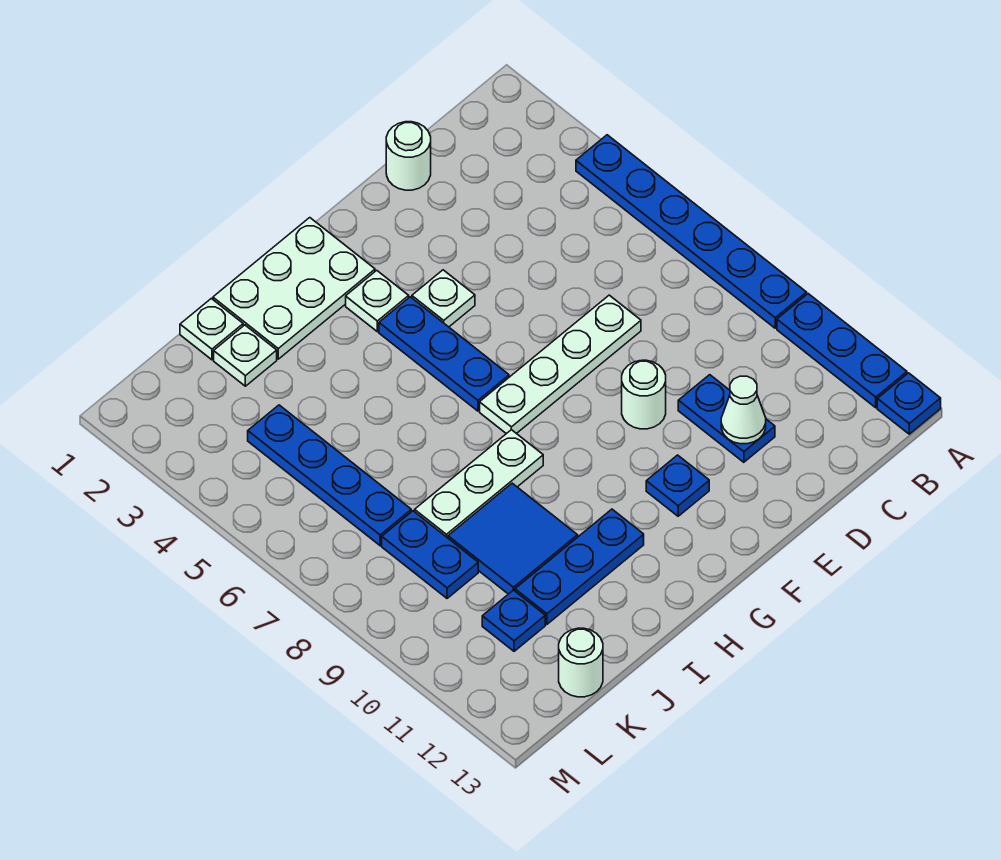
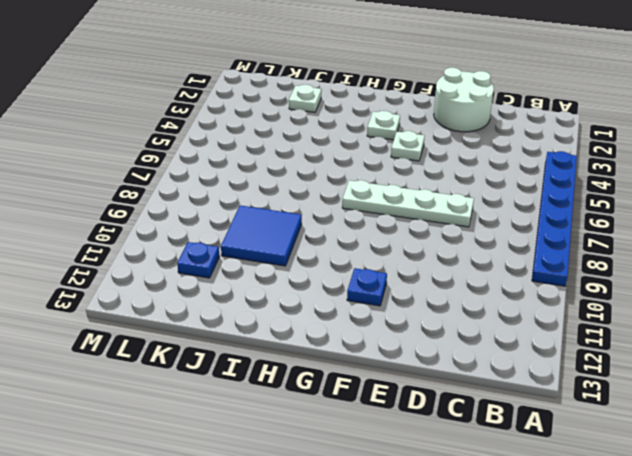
white 2x2 round brick [434,68,494,132] -> white 1x1 round brick [386,122,431,190]
none -> blue 1x3 plate [777,294,907,408]
none -> blue 1x1 plate [877,373,941,434]
none -> blue 1x2 plate [678,375,775,462]

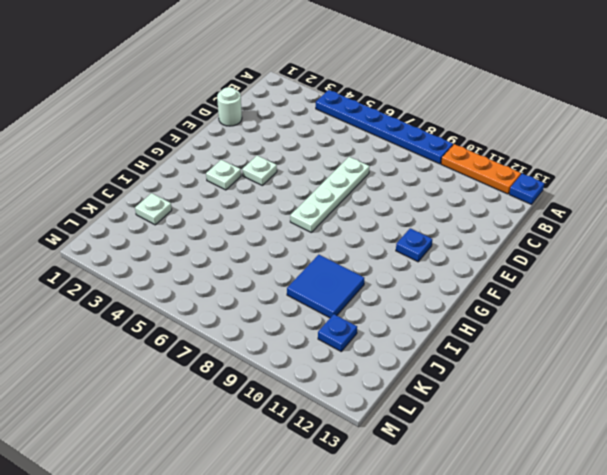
orange 1x3 plate [441,144,521,194] -> blue 1x3 plate [777,294,907,408]
none -> blue 1x2 plate [678,375,775,462]
none -> white 1x1 round brick [622,360,666,429]
none -> white 2x3 plate [213,218,375,359]

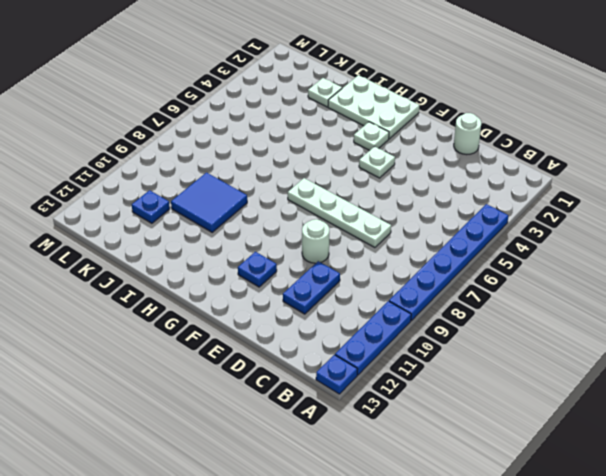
none -> blue 1x3 plate [379,297,509,411]
none -> white 1x3 plate [415,430,543,538]
none -> blue 1x3 plate [515,509,644,624]

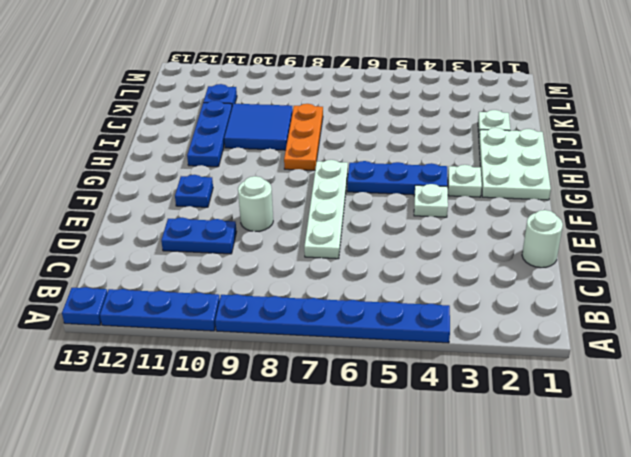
orange 1x3 plate [284,104,323,170] -> white 1x3 plate [415,430,543,538]
none -> white 1x1 plate [180,298,243,360]
none -> blue 1x4 plate [248,405,411,546]
none -> blue 1x2 plate [382,511,478,598]

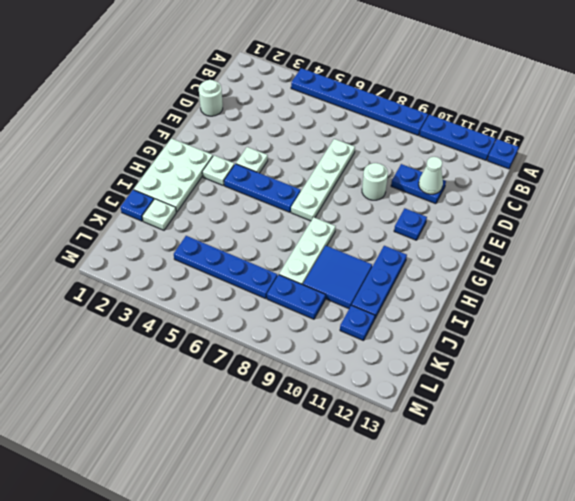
blue 1x1 plate [120,190,154,221] -> white 1x1 plate [180,298,243,360]
none -> white 1x1 round brick [559,628,603,697]

